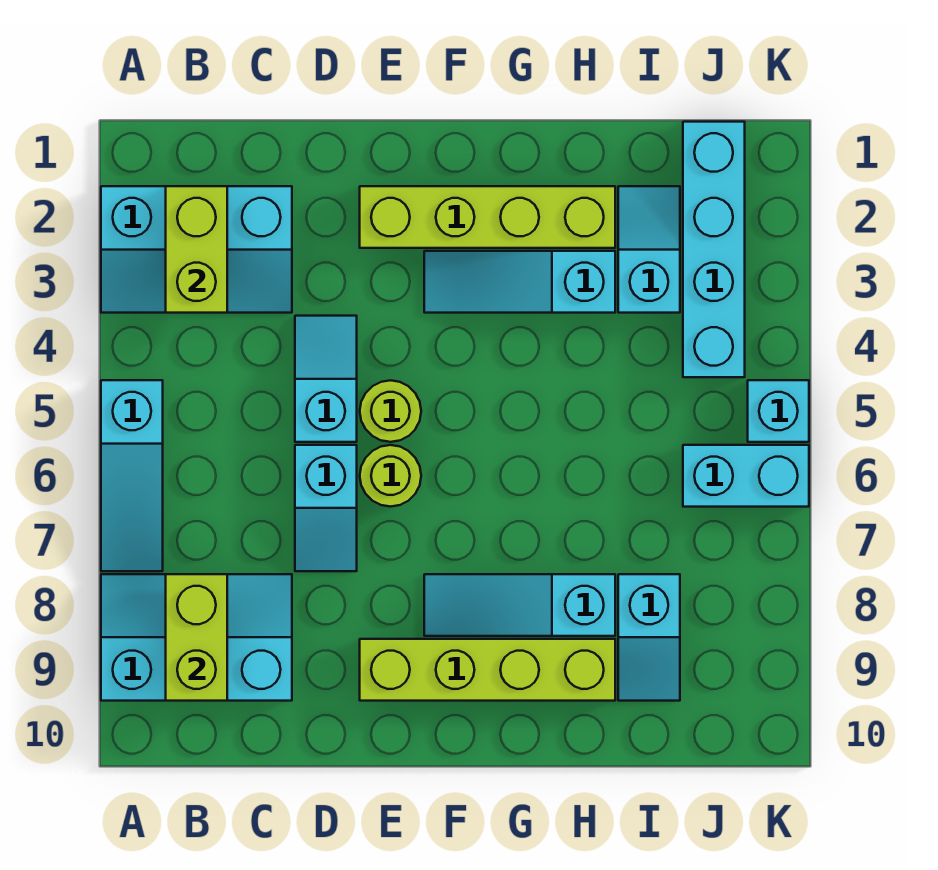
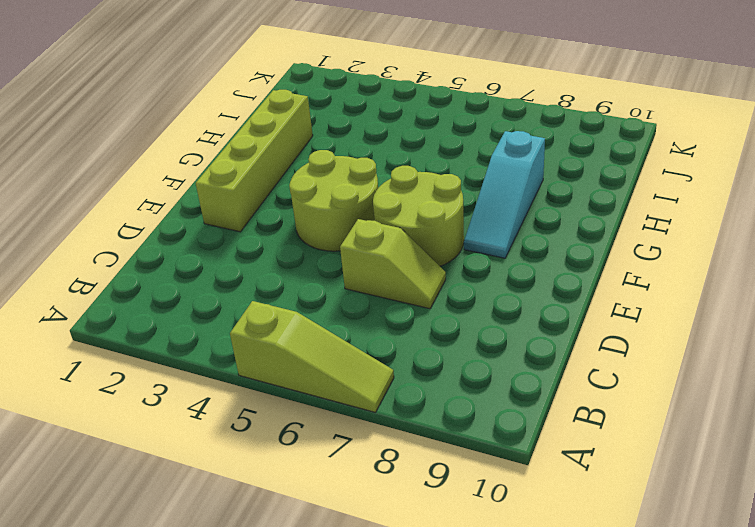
lime 1x3 slope [230,301,394,412] -> cyan 1x3 slope [101,380,163,571]
lime 1x2 slope [340,219,446,309] -> cyan 1x2 slope [295,445,357,571]
lime 2x2 round brick [289,150,378,251] -> lime 1x1 round brick [360,380,421,442]
lime 2x2 round brick [373,166,464,266] -> lime 1x1 round brick [360,445,421,507]
none -> cyan 2x3 slope [101,186,292,313]
none -> cyan 2x3 slope [101,574,292,701]
none -> cyan 1x2 slope [295,316,357,442]

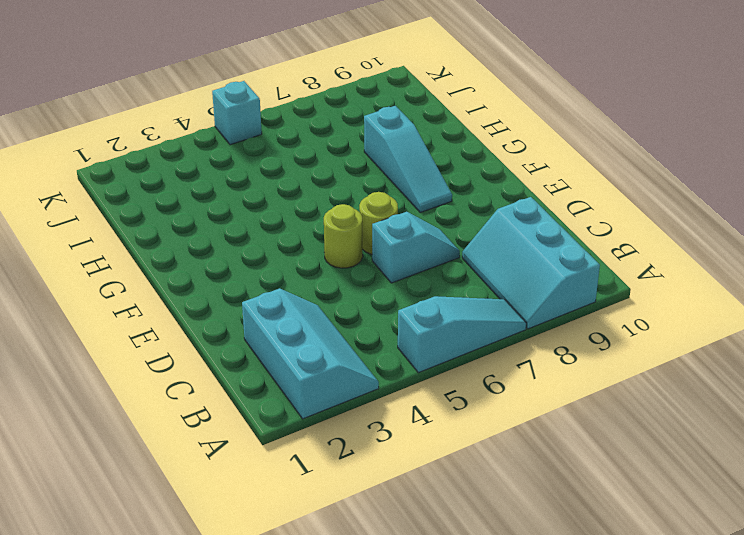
none -> cyan 1x2 slope [295,316,357,442]
none -> lime 1x4 brick [360,186,615,248]
none -> lime 1x4 brick [360,639,615,701]

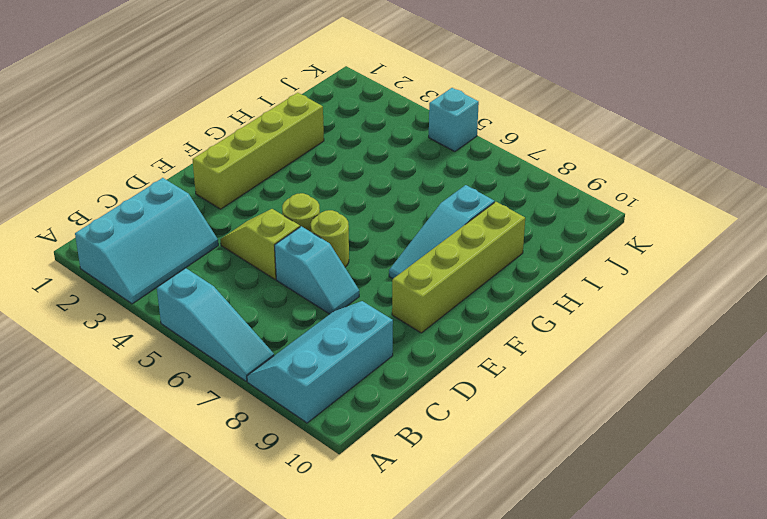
lime 1x2 slope [220,209,300,279] -> cyan 1x2 slope [295,316,357,442]
none -> cyan 1x3 slope [424,251,615,313]
none -> cyan 1x2 slope [618,186,680,313]
none -> cyan 1x2 slope [618,574,680,701]

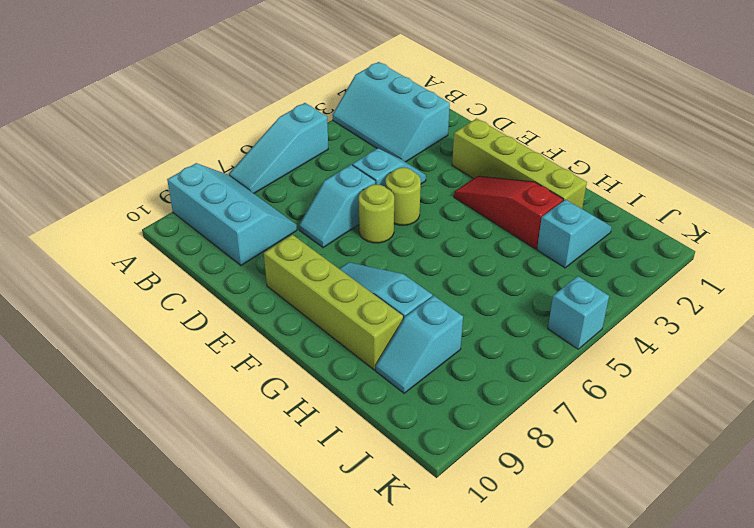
red 1x3 slope [454,176,563,249] -> cyan 1x3 slope [424,251,615,313]
none -> cyan 1x4 brick [683,122,745,377]
none -> cyan 1x2 brick [683,445,809,507]
none -> lime 1x2 brick [166,186,227,313]

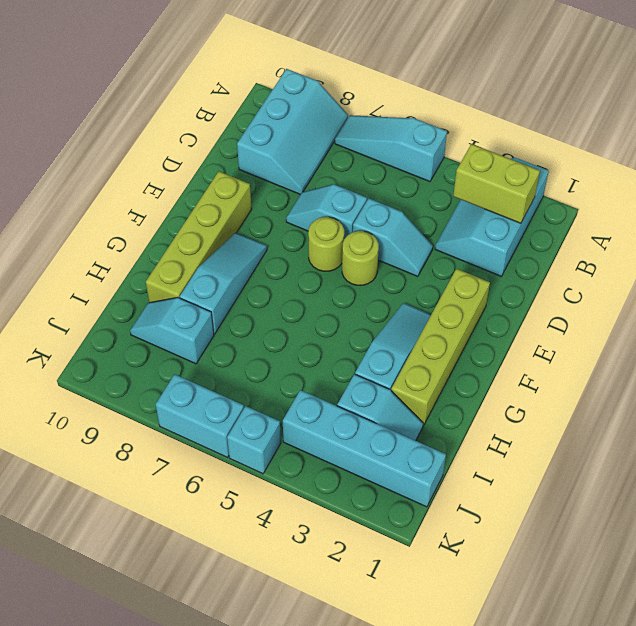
cyan 1x2 brick [156,374,244,457] -> cyan 1x2 brick turned to [683,445,809,507]
none -> lime 1x2 brick [166,574,227,701]

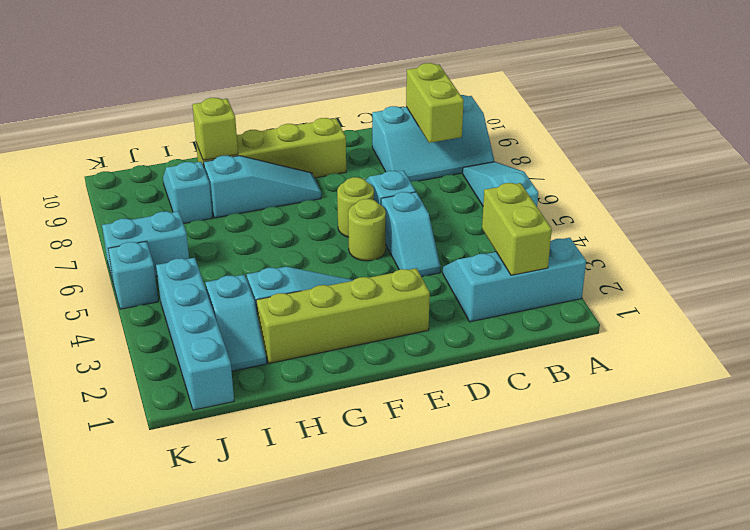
lime 1x1 brick [192,98,238,160] -> none

